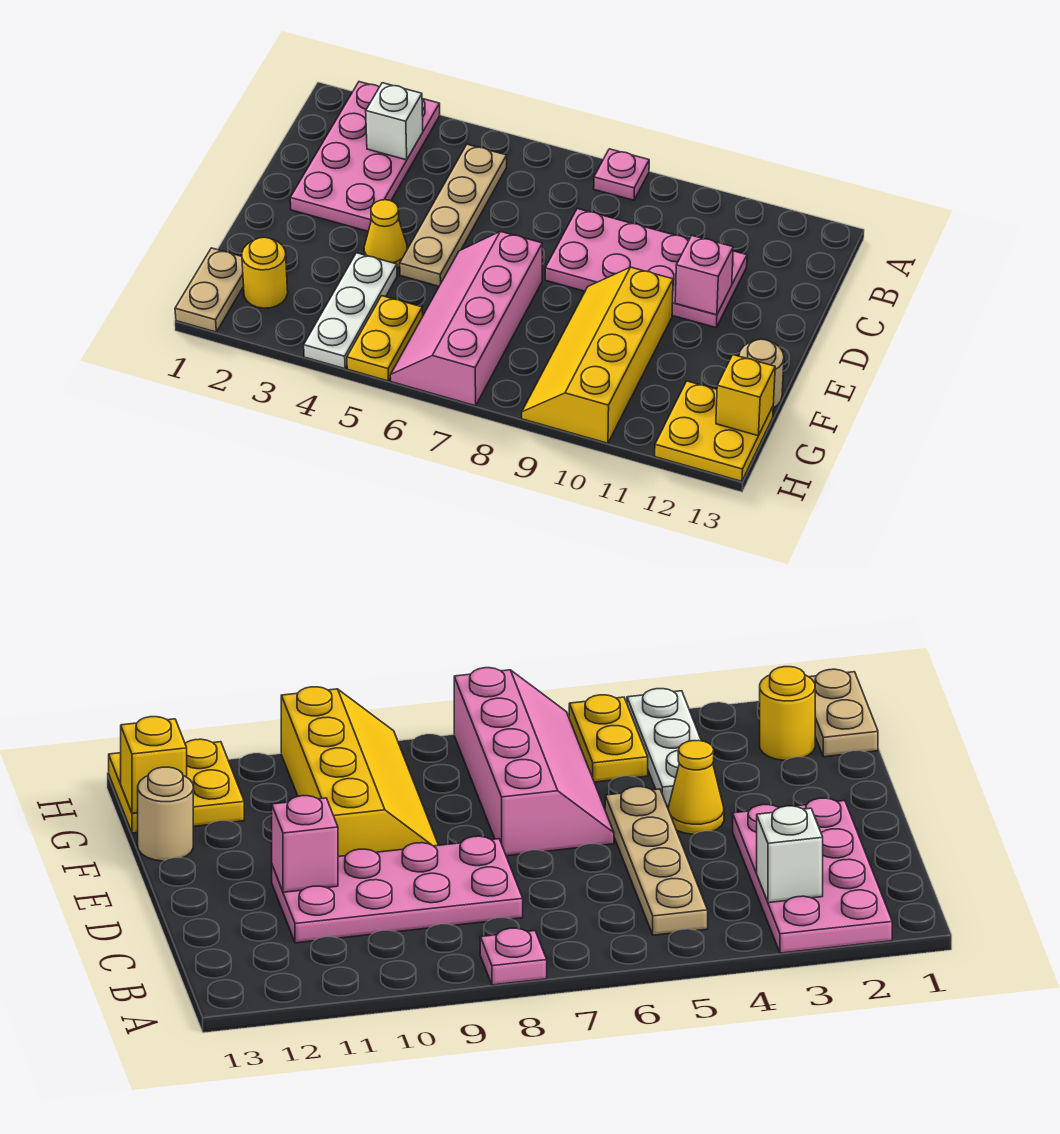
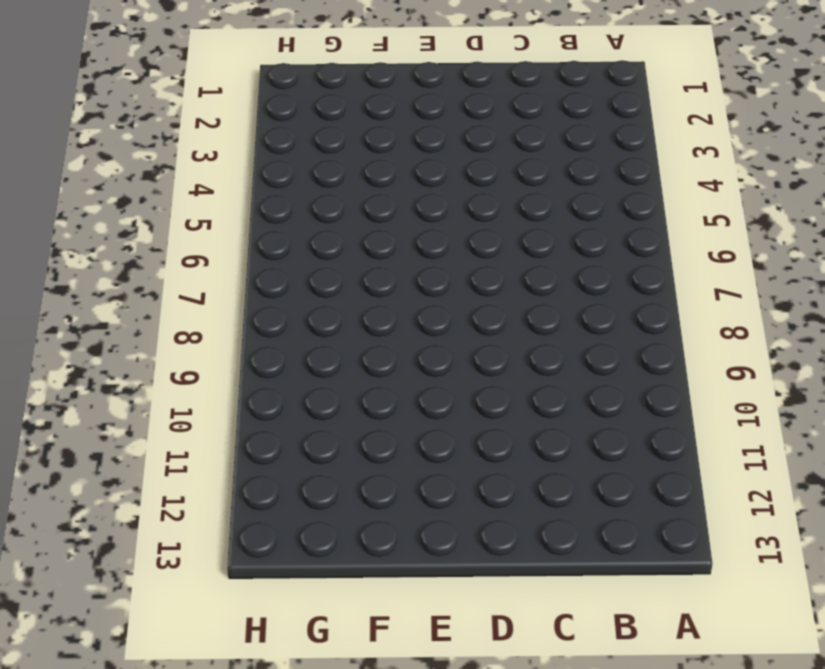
none -> pink 2x4 plate [290,82,440,231]
none -> pink 1x1 plate [594,149,649,200]
none -> tan 1x4 plate [400,144,507,286]

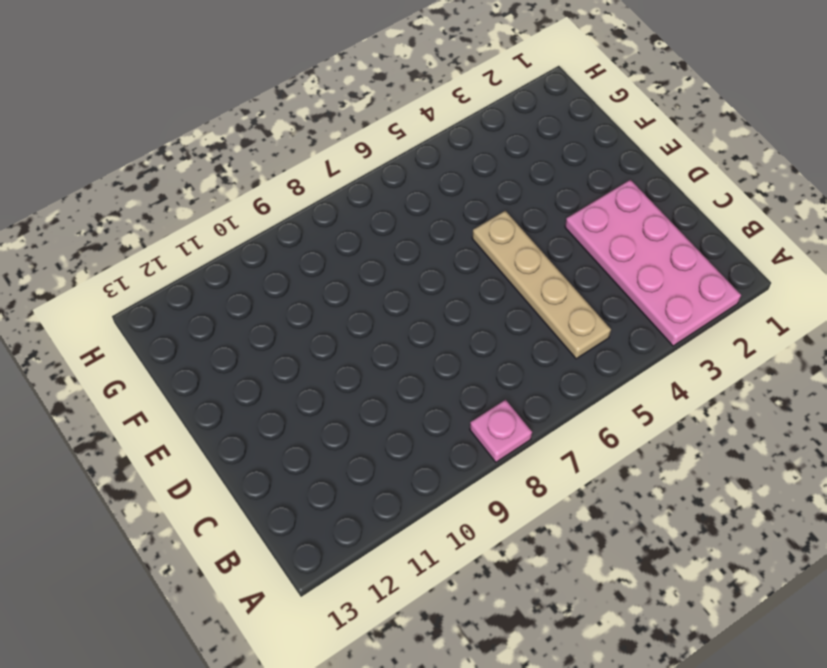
none -> pink 2x4 plate [545,209,747,328]
none -> yellow 1x1 cone [364,200,407,268]
none -> pink 2x4 slope [390,231,542,406]

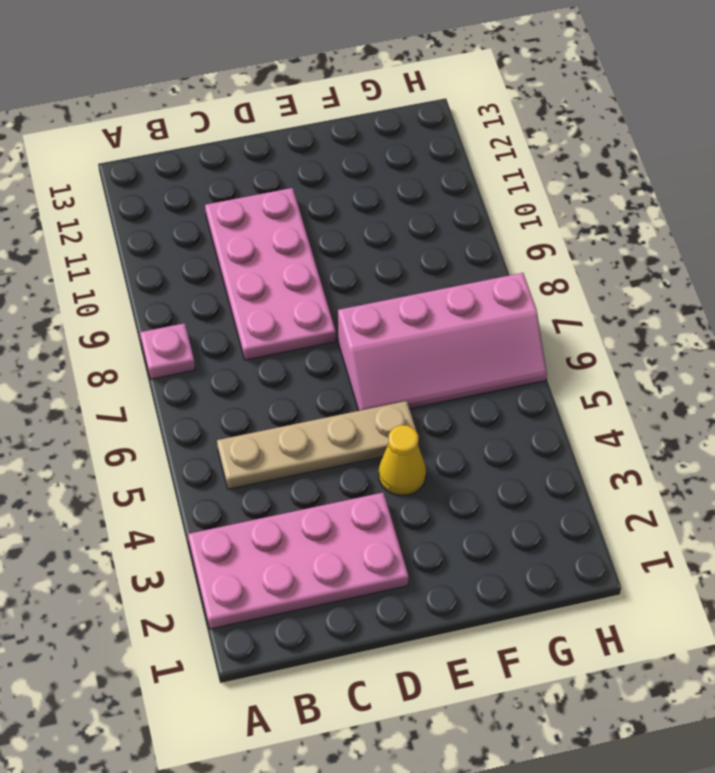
none -> yellow 2x4 slope [522,267,673,443]
none -> white 1x3 plate [304,253,397,369]
none -> tan 1x1 round brick [739,339,784,408]

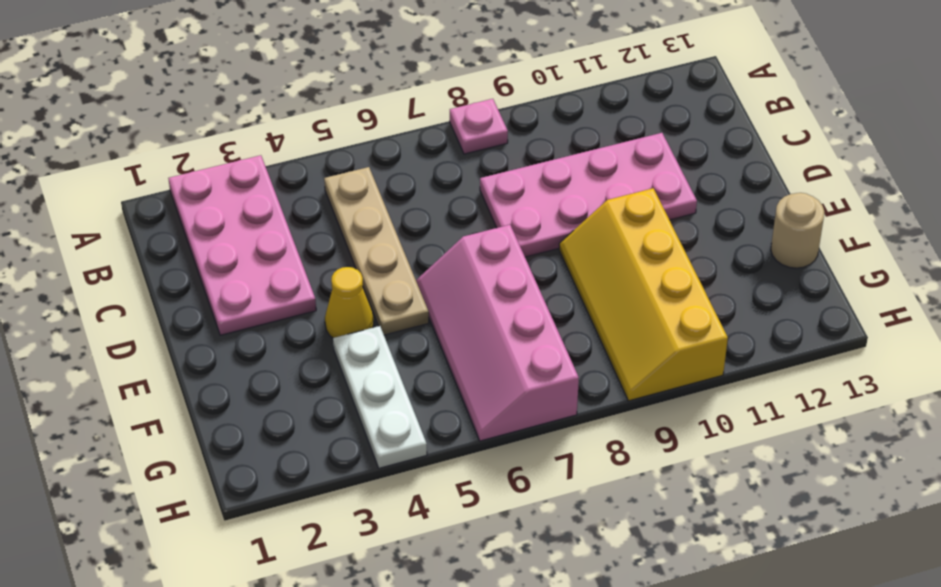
none -> tan 1x2 plate [175,248,244,332]
none -> yellow 1x1 round brick [242,237,288,308]
none -> yellow 1x2 plate [347,296,423,381]

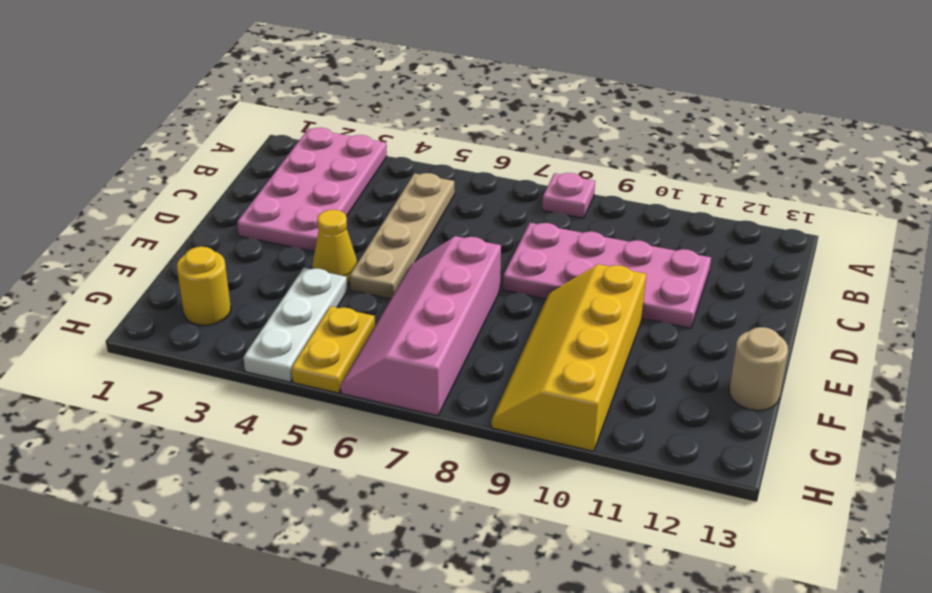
none -> tan 1x2 plate [175,248,244,332]
none -> yellow 2x2 plate [655,381,773,481]
none -> white 1x1 brick [366,83,423,160]

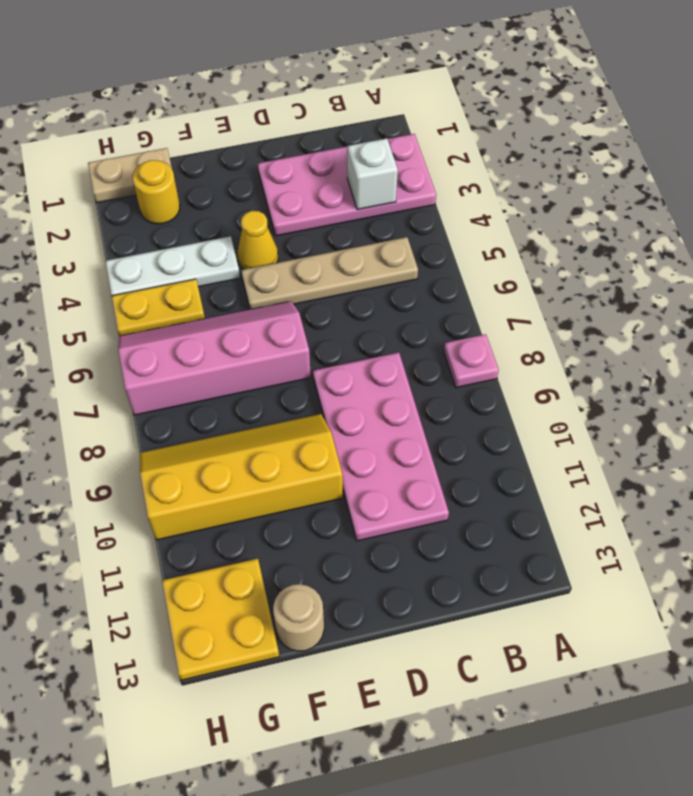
none -> pink 1x1 brick [675,236,733,315]
none -> yellow 1x1 brick [716,355,775,436]

